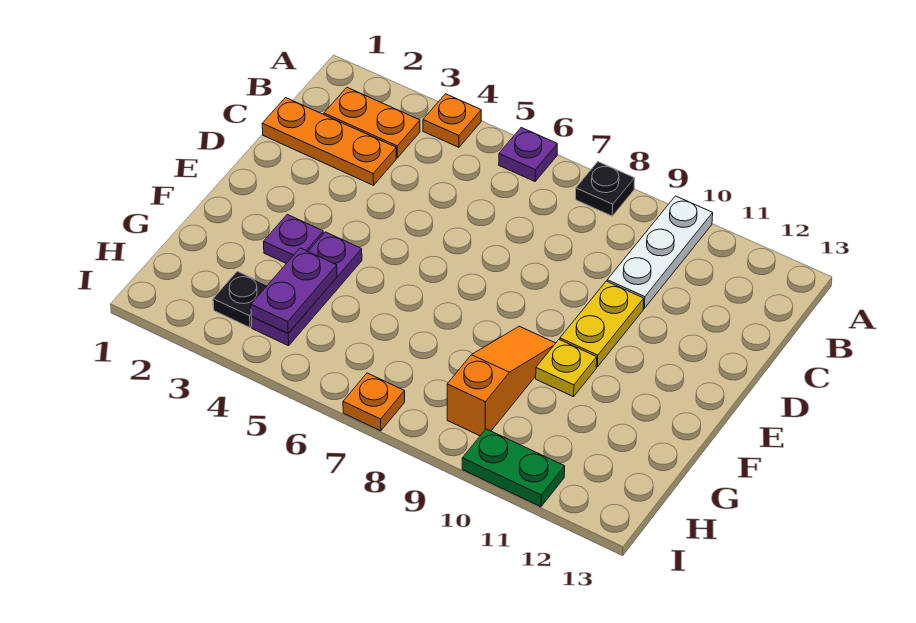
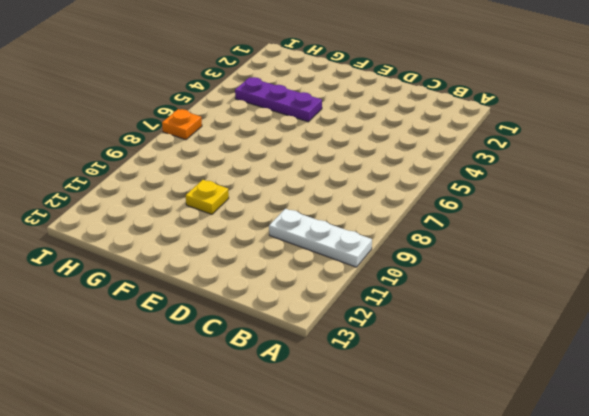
none -> orange 1x1 plate [423,94,481,147]
none -> purple 1x1 plate [499,128,557,181]
none -> black 1x1 plate [576,162,635,216]

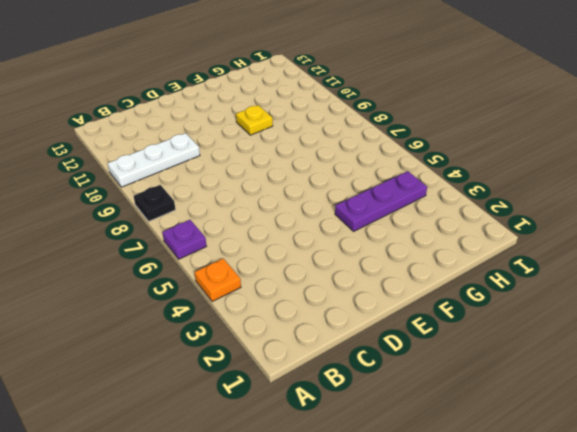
none -> orange 1x2 plate [324,88,420,158]
none -> orange 1x3 plate [262,98,396,185]
none -> yellow 1x2 plate [560,281,644,367]

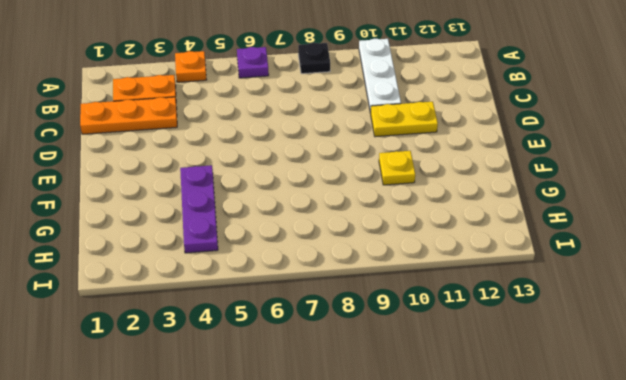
yellow 1x2 plate [371,102,438,137] -> yellow 1x2 plate turned to [560,281,644,367]
none -> purple 1x1 plate [264,214,323,263]
none -> orange 1x3 slope [447,326,555,436]
none -> black 1x1 plate [213,271,267,327]

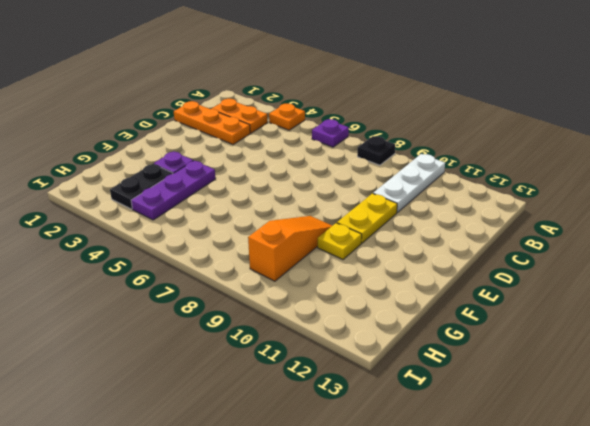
black 1x2 plate [110,164,173,209] -> black 1x1 plate [213,271,267,327]
none -> orange 1x1 plate [343,373,405,431]
none -> green 1x2 plate [462,429,565,507]
none -> purple 1x2 plate [251,248,337,333]

